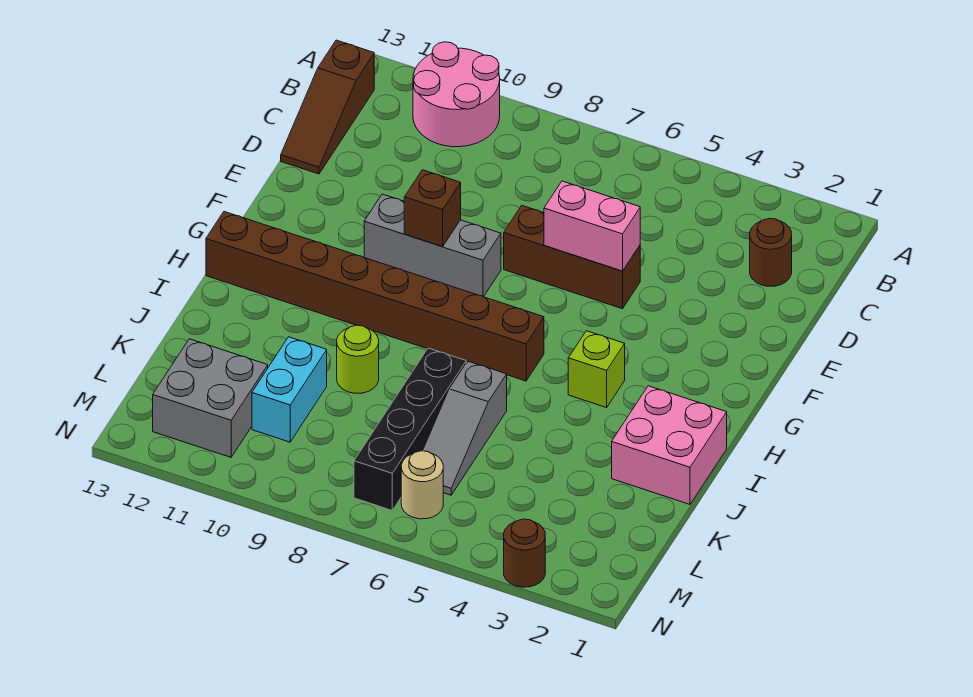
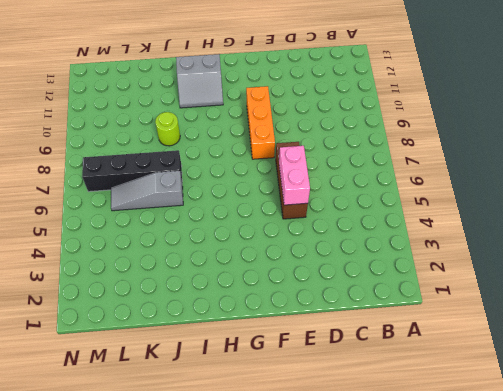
orange 1x3 brick [246,86,275,159] -> grey 1x3 brick [364,194,501,297]
grey 2x2 slope [176,54,223,108] -> brown 1x8 brick [206,212,544,381]
none -> pink 2x2 round brick [413,42,500,147]
none -> brown 1x3 slope [281,40,374,174]
none -> brown 1x1 round brick [750,218,792,286]

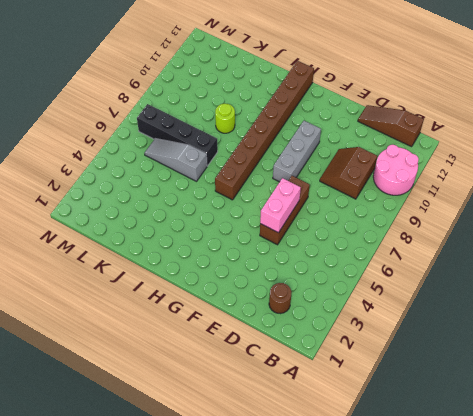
brown 2x2 slope [320,147,377,199] -> none
none -> lime 1x1 brick [568,331,625,408]
none -> pink 2x2 brick [612,386,727,504]
none -> cyan 1x2 brick [252,337,327,442]

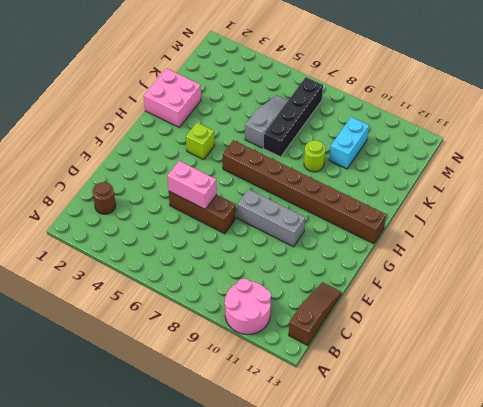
none -> grey 2x2 brick [153,339,268,457]
none -> tan 1x1 round brick [401,451,443,519]
none -> brown 1x1 round brick [504,519,545,587]

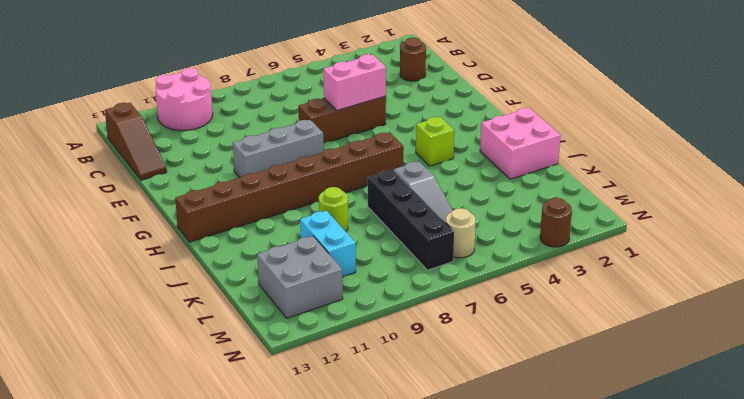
none -> brown 1x1 brick [404,170,461,247]

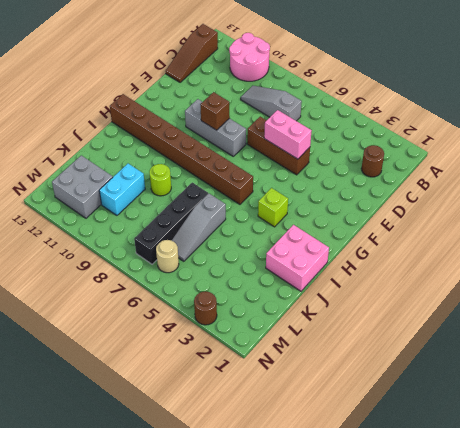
grey 1x3 slope [241,86,302,121] -> none

